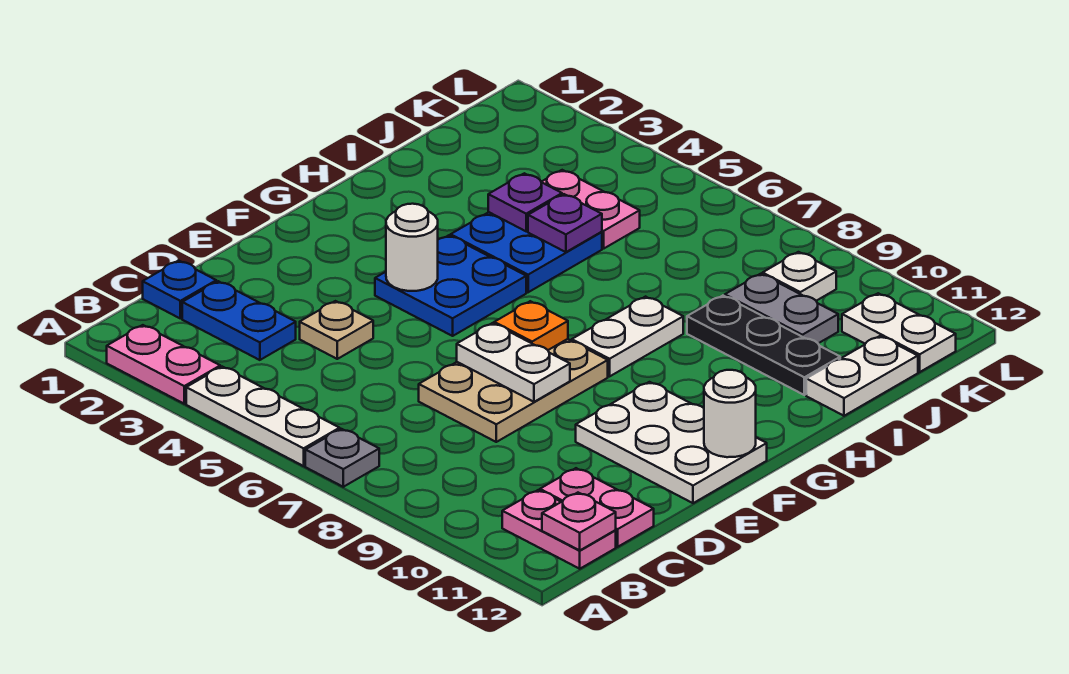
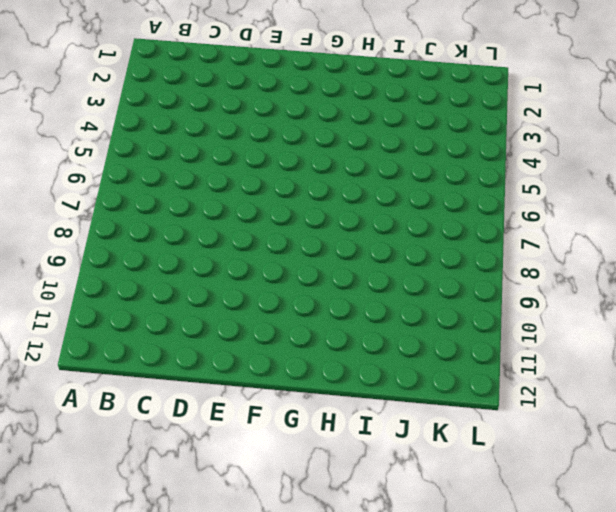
none -> pink 1x2 plate [107,325,220,404]
none -> white 1x3 plate [186,367,340,466]
none -> grey 1x1 plate [305,429,379,487]

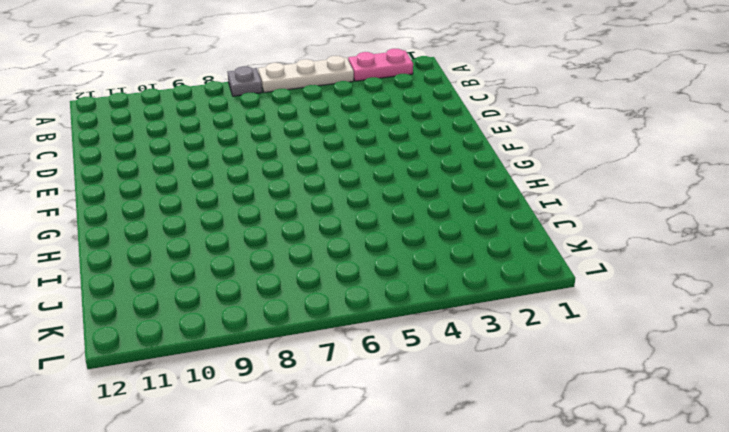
none -> pink 1x2 plate [502,490,616,569]
none -> blue 1x1 plate [143,261,216,318]
none -> blue 1x2 plate [182,281,296,360]

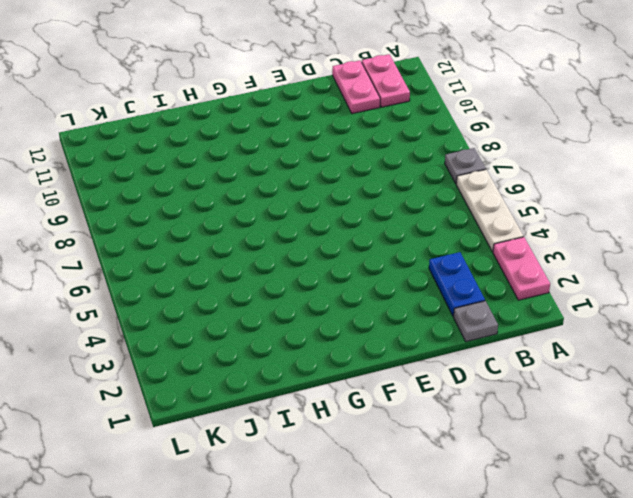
grey 1x1 plate [453,301,498,342] -> blue 1x1 plate [143,261,216,318]
none -> tan 1x1 plate [300,301,373,359]
none -> tan 2x3 plate [419,339,608,442]
none -> white 2x3 plate [576,382,767,503]

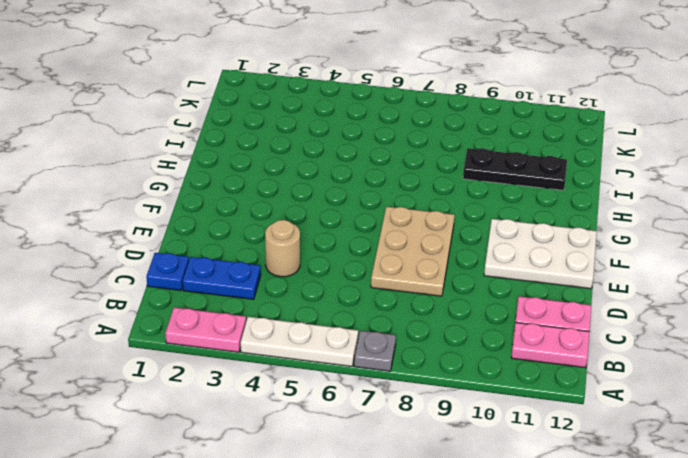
tan 1x1 round brick [265,220,300,277] -> tan 1x1 plate [300,301,373,359]
none -> blue 2x2 plate [375,235,526,336]
none -> white 1x2 plate [572,297,683,376]
none -> blue 2x2 plate [451,212,602,292]

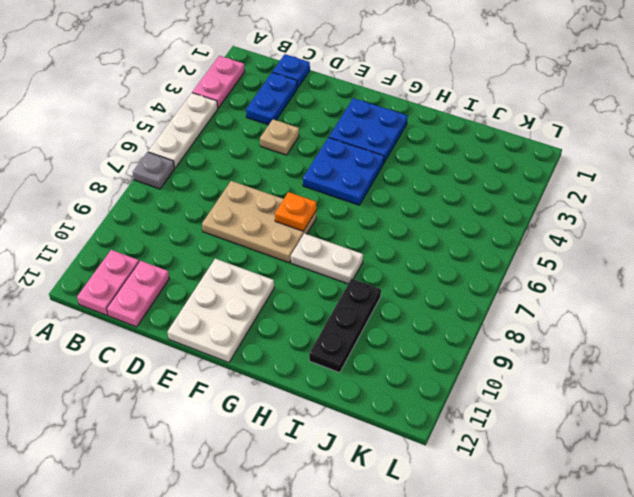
blue 2x2 plate [329,98,408,162] -> blue 2x2 plate moved to [451,212,602,292]
none -> white 1x2 plate [806,336,918,416]
none -> pink 1x2 plate [542,170,640,249]
none -> grey 1x2 plate [725,274,838,343]

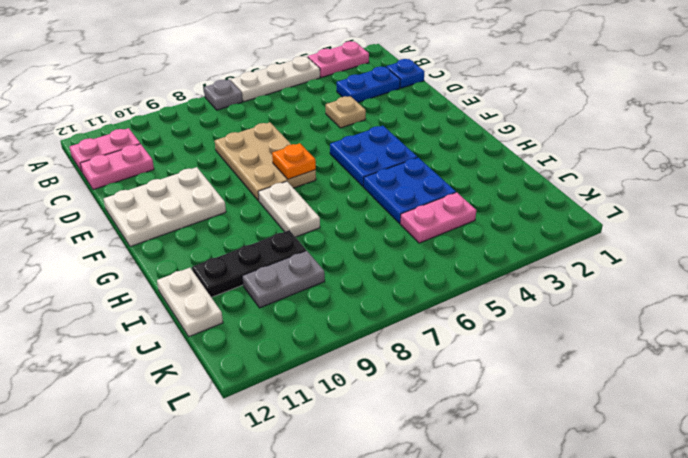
none -> white 1x1 plate [763,252,836,301]
none -> white 1x2 plate [842,293,956,372]
none -> pink 1x1 plate [542,493,616,550]

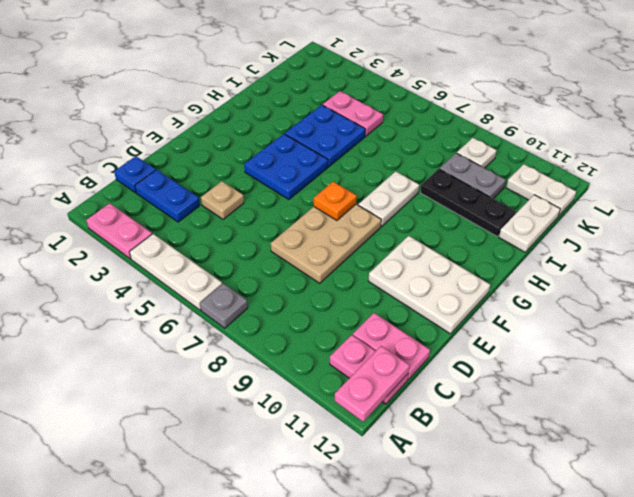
pink 1x2 plate [335,346,410,422] -> pink 1x1 plate [542,493,616,550]
none -> white 1x2 plate [457,323,570,402]
none -> white 1x1 round brick [386,204,438,291]
none -> white 1x1 round brick [704,370,756,457]

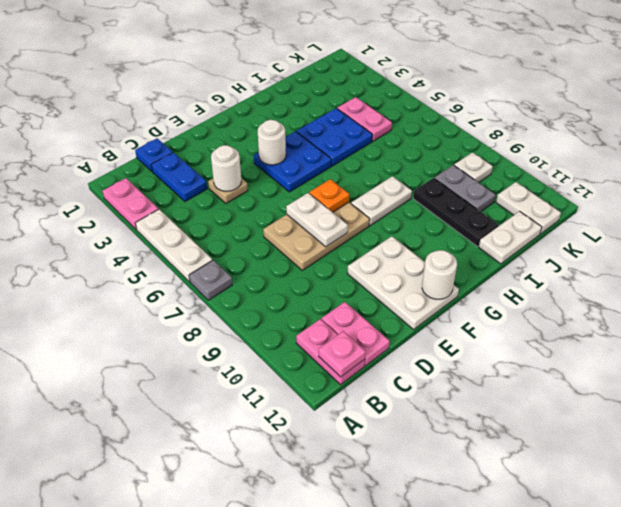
white 1x1 round brick [211,145,241,191] -> none
none -> purple 1x1 plate [488,173,562,231]
none -> purple 1x1 plate [528,194,602,252]

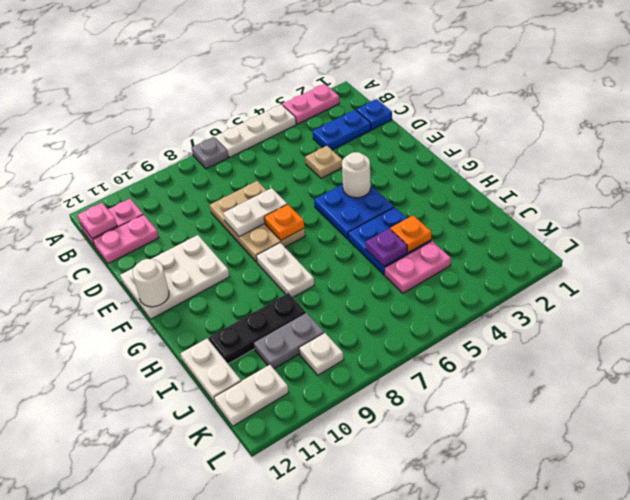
orange 1x1 plate [390,215,431,253] -> purple 1x1 plate [488,173,562,231]

